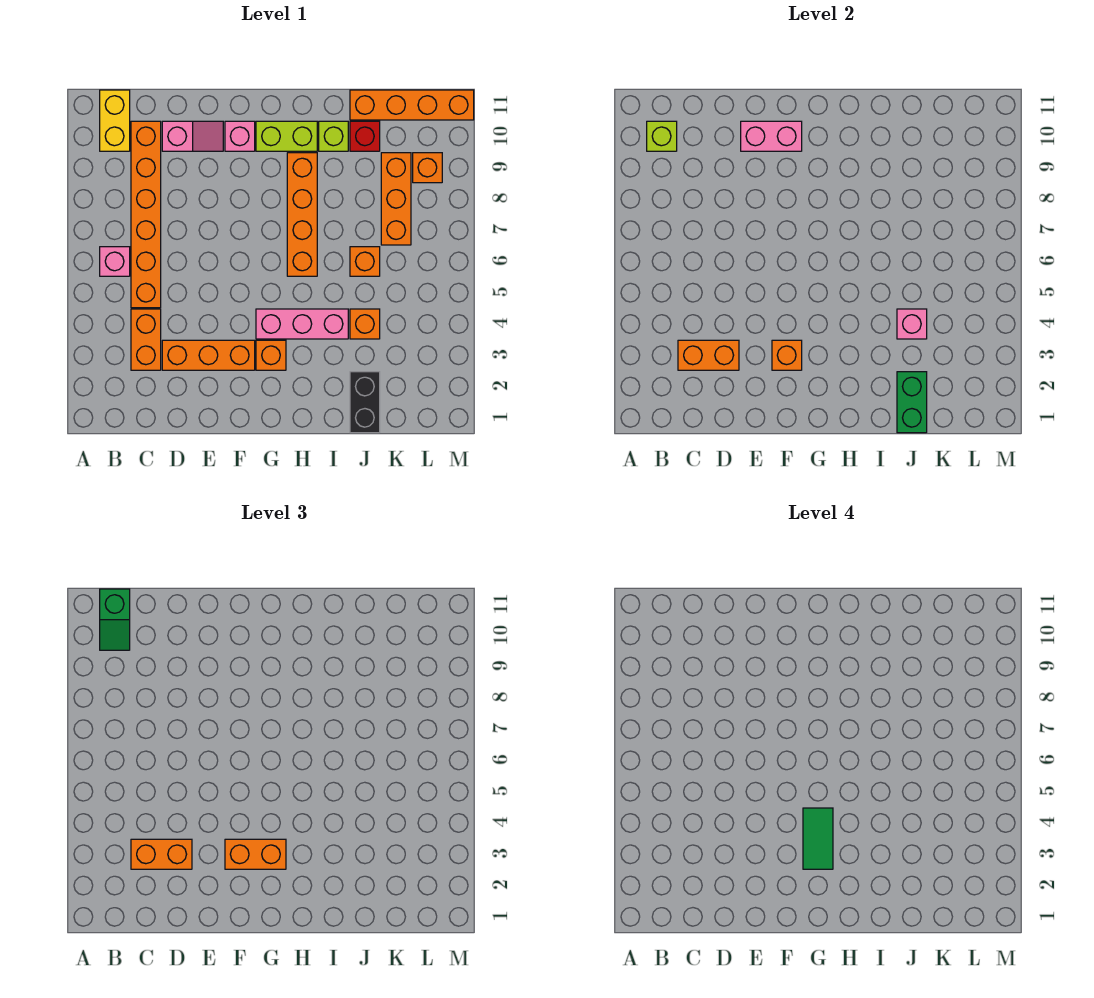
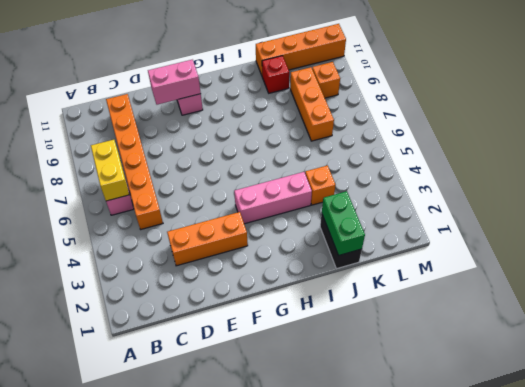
yellow 1x2 brick [91,140,129,201] -> yellow 1x2 brick moved to [100,90,130,151]
none -> orange 1x2 brick [131,309,161,370]
none -> pink 1x2 slope [162,121,223,151]
none -> orange 1x1 brick [256,340,286,370]

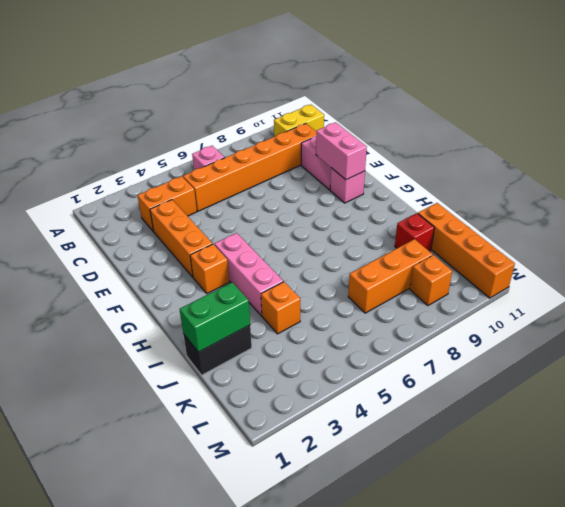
none -> lime 1x2 brick [256,121,317,151]
none -> orange 1x4 brick [287,153,317,276]
none -> lime 1x1 brick [319,121,348,151]

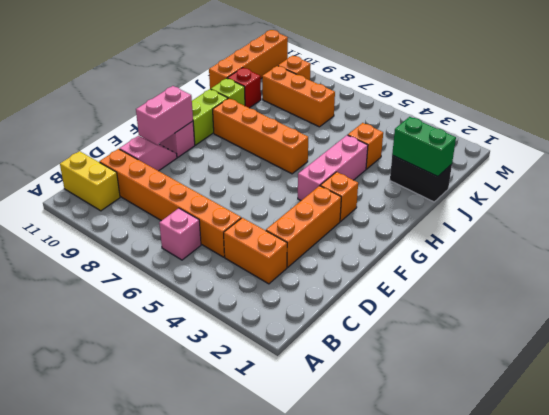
none -> orange 1x1 brick [350,247,380,276]
none -> lime 1x1 brick [647,121,677,151]
none -> orange 1x2 brick [678,340,739,370]

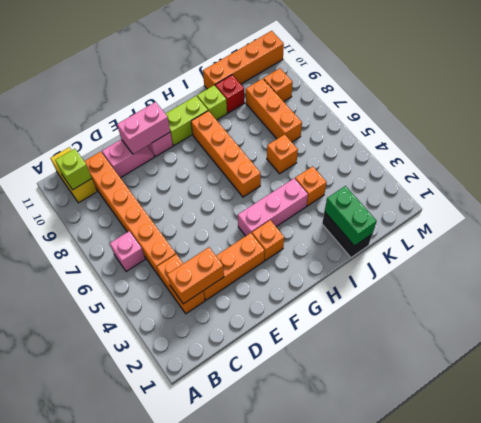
none -> orange 1x1 brick [772,340,802,370]
none -> pink 1x1 brick [897,309,927,339]
none -> green 1x2 slope [100,589,130,650]

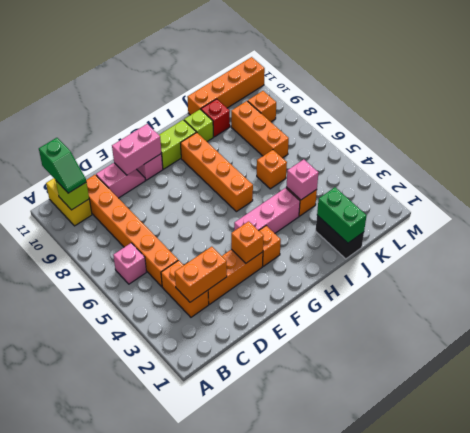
none -> orange 1x2 brick [131,839,192,869]
none -> orange 1x2 brick [225,839,286,869]
none -> green 1x2 tile [803,808,833,869]

